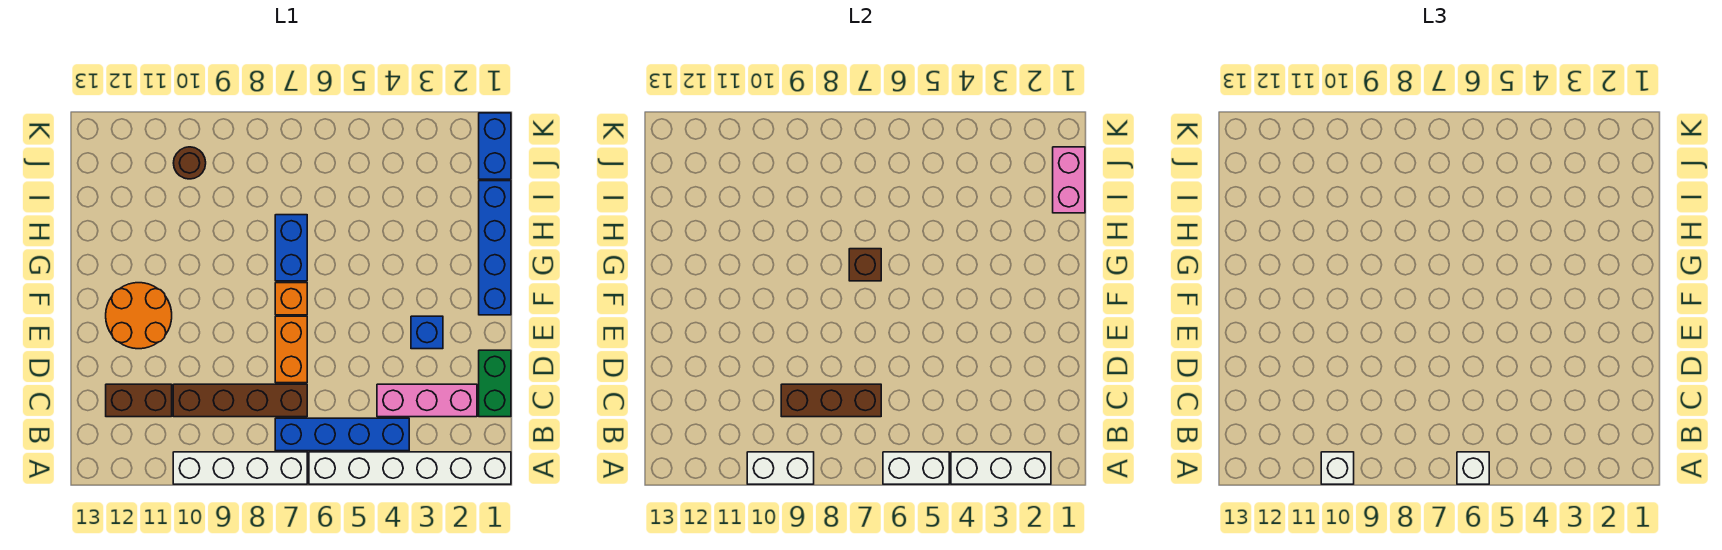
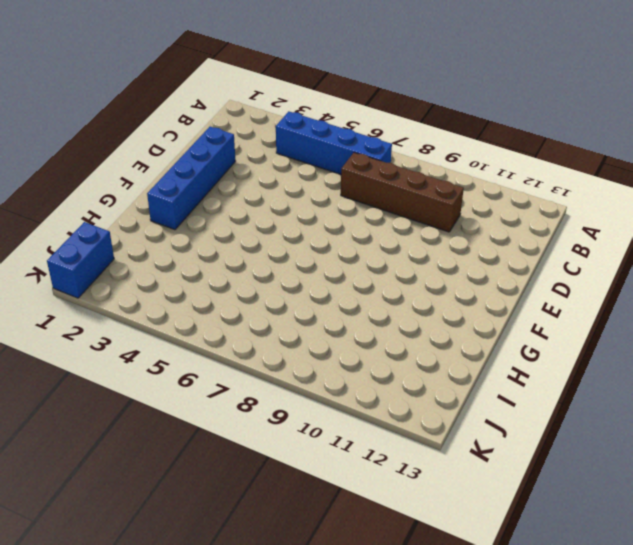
blue 1x4 brick [147,127,235,230] -> blue 1x4 brick moved to [479,181,511,315]
none -> white 1x6 brick [309,452,511,484]
none -> white 1x4 brick [173,452,307,484]
none -> green 1x2 brick [479,350,511,417]

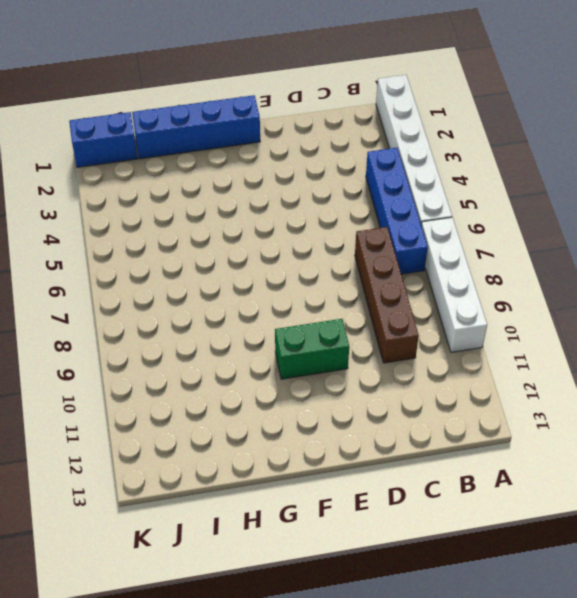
green 1x2 brick [275,319,349,379] -> green 1x2 brick moved to [479,350,511,417]
none -> pink 1x3 brick [377,384,477,417]
none -> brown 1x2 brick [106,384,172,417]
none -> orange 1x2 brick [275,316,307,383]

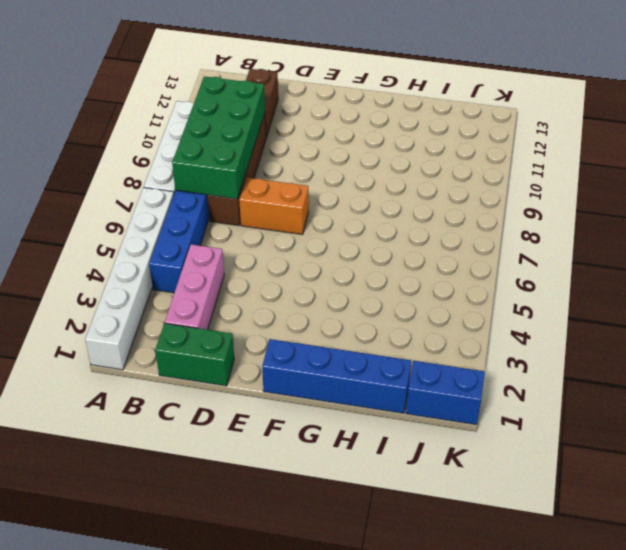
green 2x4 brick [172,76,265,199] -> brown 1x3 brick [781,384,881,417]
none -> blue 1x1 brick [411,316,443,349]
none -> orange 2x2 round brick [106,283,172,349]
none -> orange 1x1 brick [275,283,307,315]

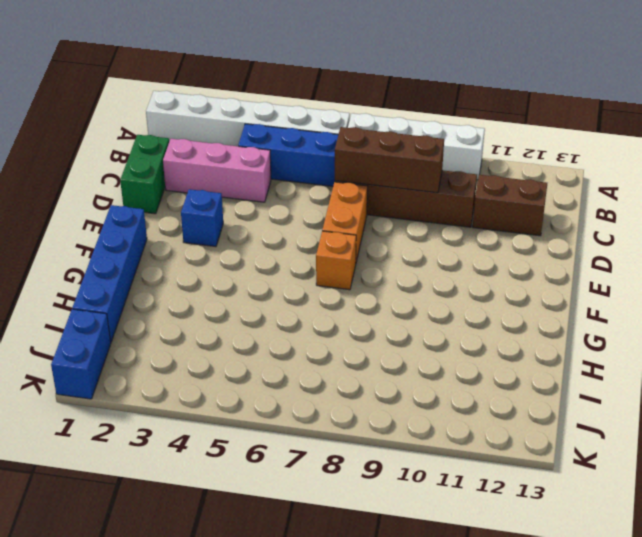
none -> orange 2x2 round brick [106,283,172,349]
none -> blue 1x2 brick [275,215,307,281]
none -> brown 1x1 round brick [174,147,206,179]

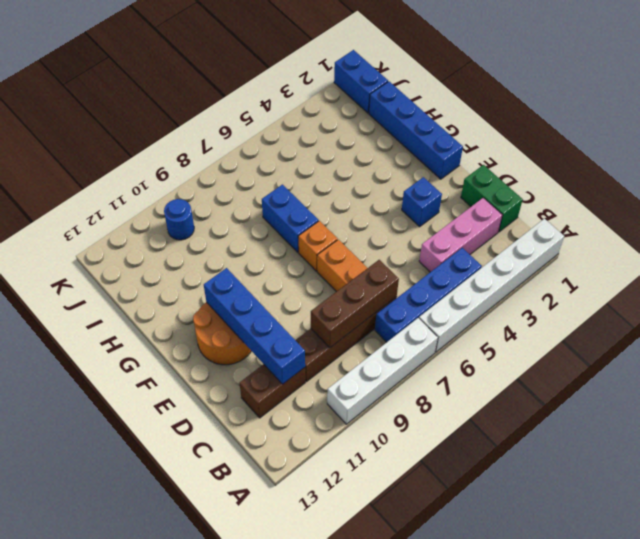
blue 1x4 brick [204,268,305,384] -> none
blue 1x1 round brick [164,199,194,240] -> brown 1x1 round brick [174,147,206,179]
none -> white 1x3 brick [951,452,1051,484]
none -> white 1x2 brick [883,452,949,484]
none -> white 1x2 brick [747,452,814,484]

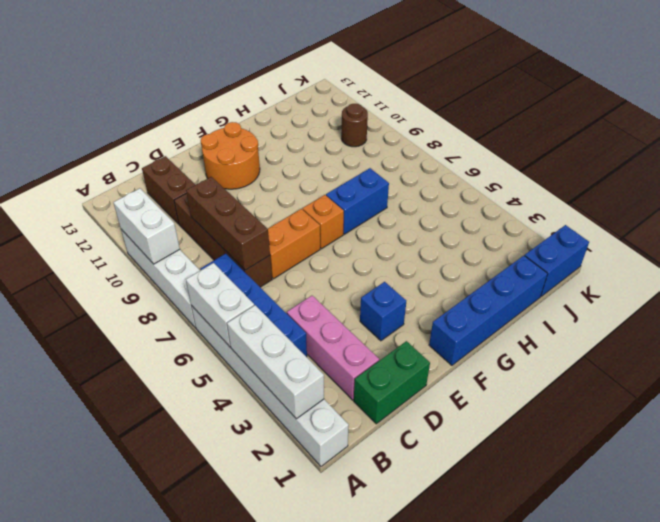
none -> brown 1x1 brick [849,249,881,281]
none -> pink 1x2 brick [1053,147,1085,213]
none -> white 1x1 brick [1457,452,1489,484]

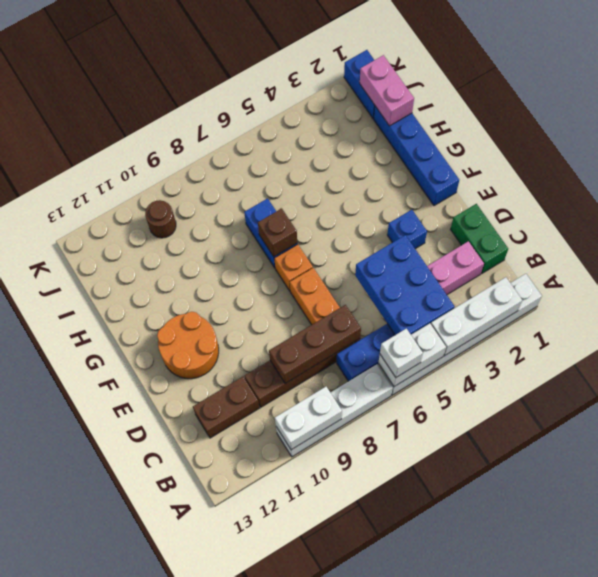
blue 2x3 brick [355,235,455,335] -> none
none -> white 1x1 brick [1321,452,1354,484]

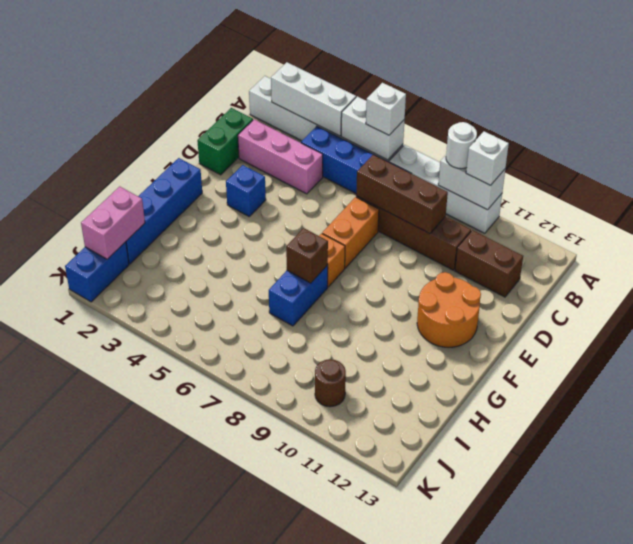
white 1x1 round brick [446,122,477,169] -> none

